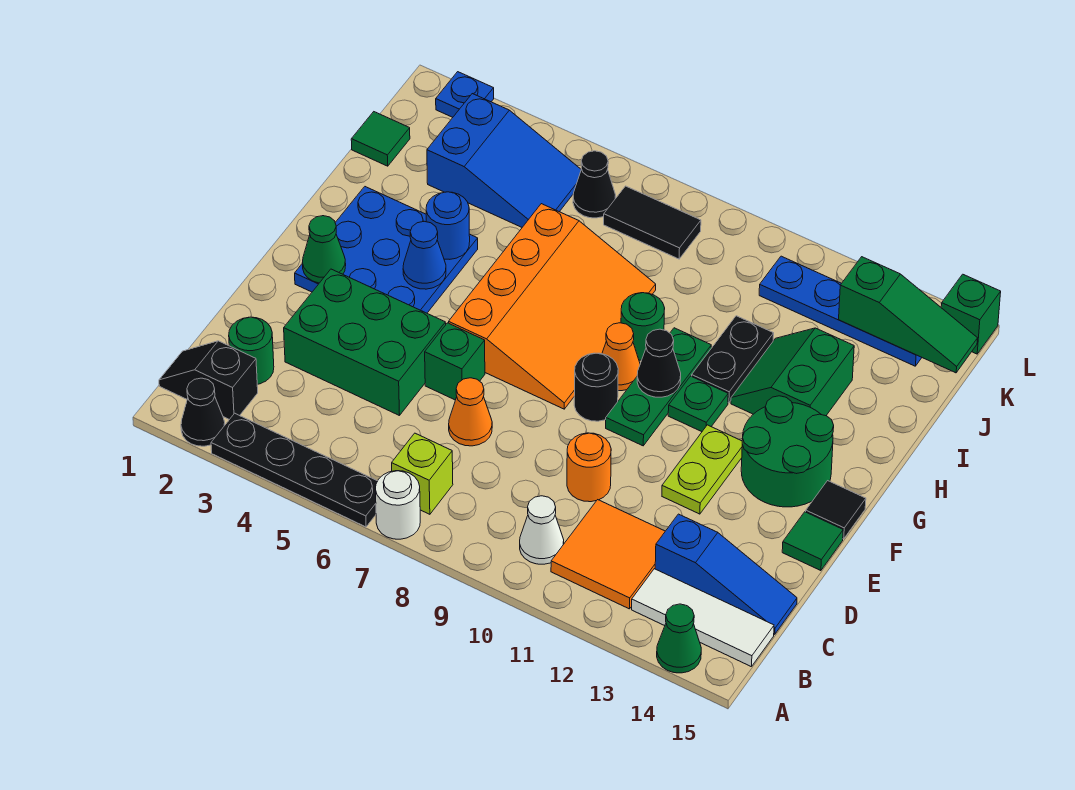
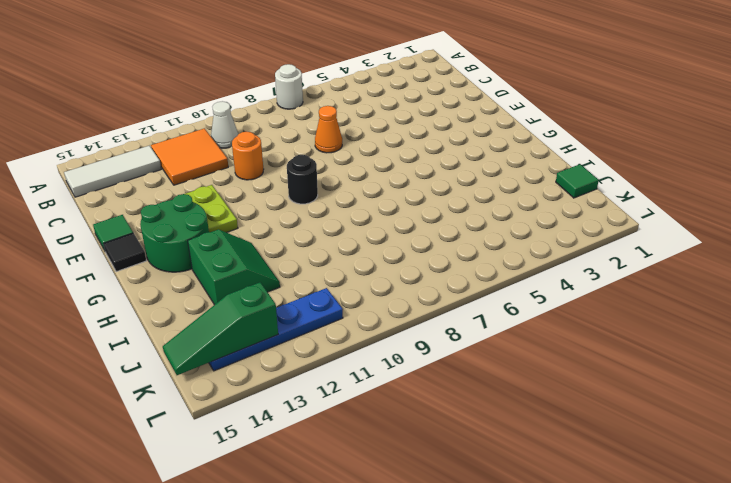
none -> black 1x1 cone [181,378,225,446]
none -> black 1x4 plate [211,413,377,527]
none -> green 1x1 cone [657,604,701,673]
none -> black 1x2 slope [159,341,258,420]

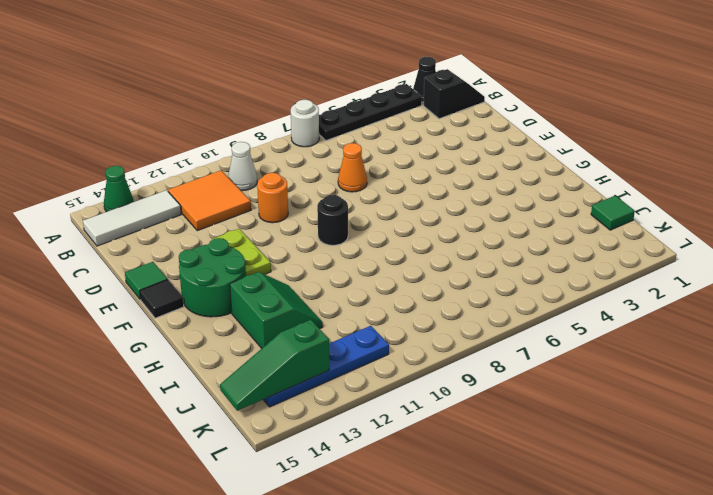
none -> lime 1x1 brick [392,433,453,514]
none -> green 1x1 round brick [229,317,274,384]
none -> blue 1x3 slope [655,514,797,634]
none -> green 2x3 brick [284,269,446,416]

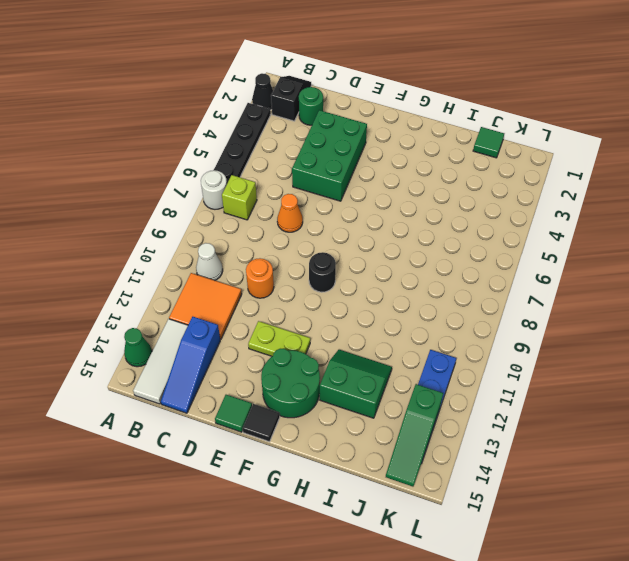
none -> green 1x1 brick [425,323,485,400]
none -> blue 3x3 plate [295,187,478,313]
none -> orange 3x4 slope [449,204,656,409]
none -> green 1x3 plate [606,328,711,446]

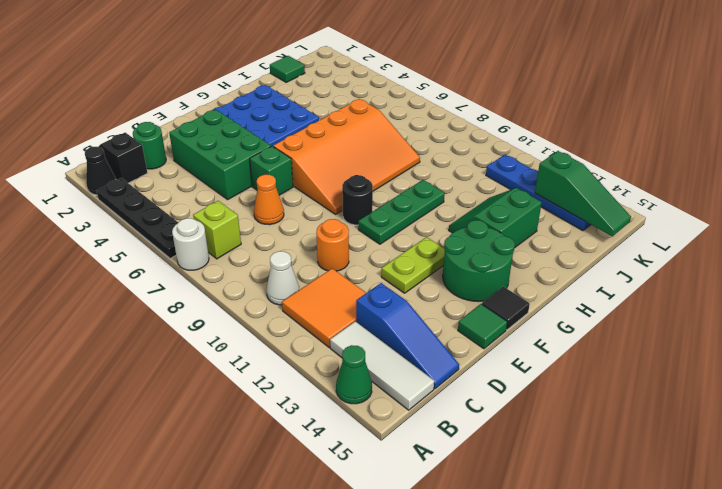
none -> orange 1x1 cone [602,323,640,391]
none -> green 1x1 plate [668,376,728,432]
none -> green 1x1 round brick [621,293,665,360]
none -> black 1x2 plate [692,316,774,403]

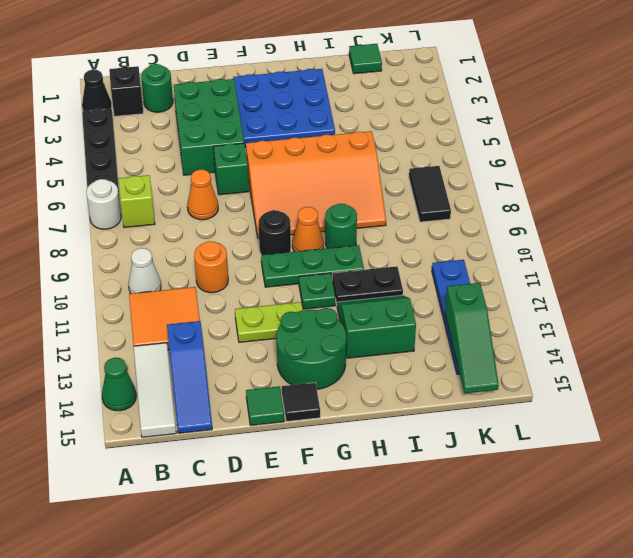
none -> blue 2x3 slope [427,94,581,227]
none -> black 1x1 cone [573,151,616,218]
none -> blue 1x1 plate [436,72,494,117]
none -> green 1x1 brick [941,274,1001,354]

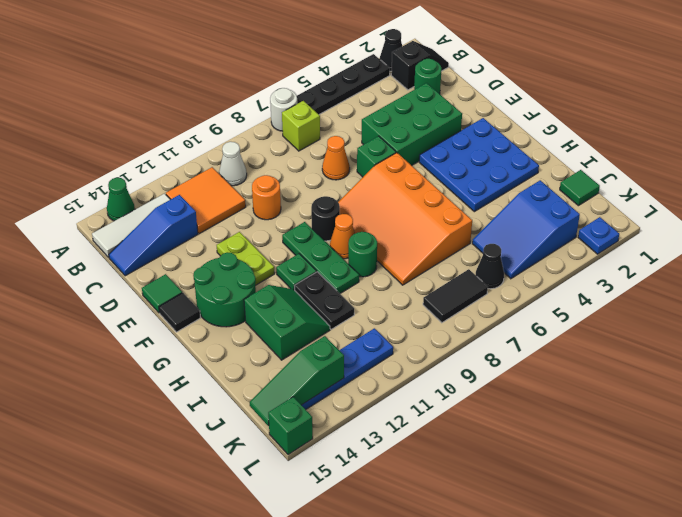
none -> green 1x1 cone [302,216,346,283]
none -> blue 1x1 cone [403,221,446,289]
none -> black 1x1 cone [637,329,681,397]
none -> blue 1x1 round brick [426,192,470,259]

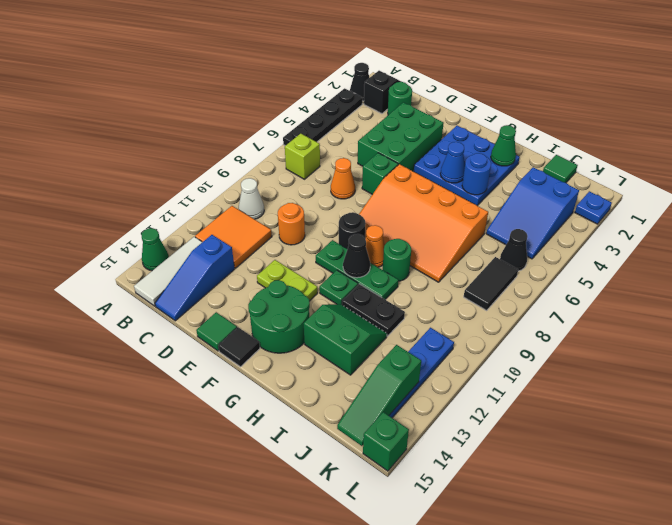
green 1x1 cone [491,125,516,166] -> green 1x1 cone moved to [302,216,346,283]
none -> white 1x1 round brick [375,471,420,539]

